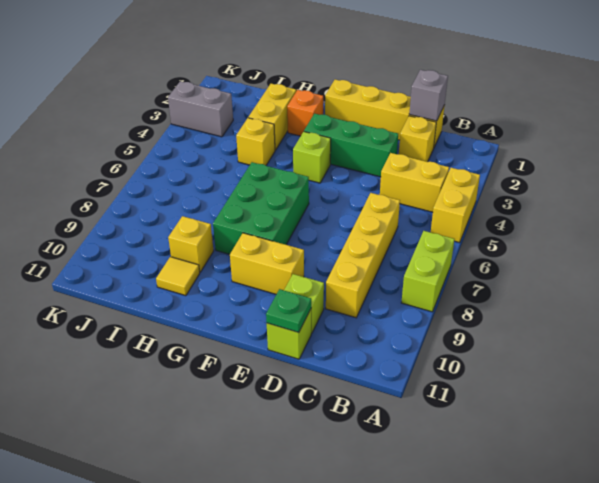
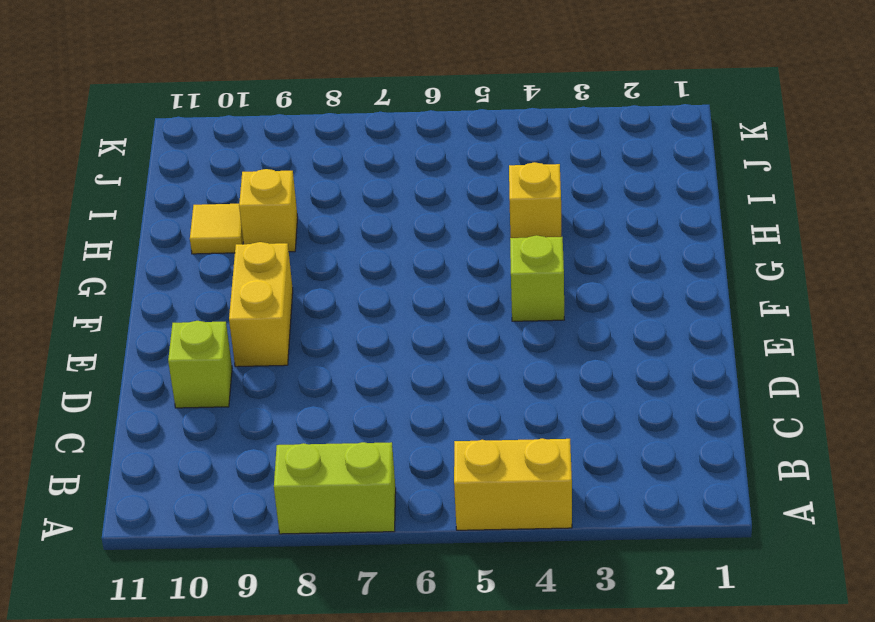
none -> yellow 1x2 brick [380,153,449,212]
none -> yellow 1x4 brick [325,79,445,147]
none -> yellow 1x1 brick [399,116,436,162]

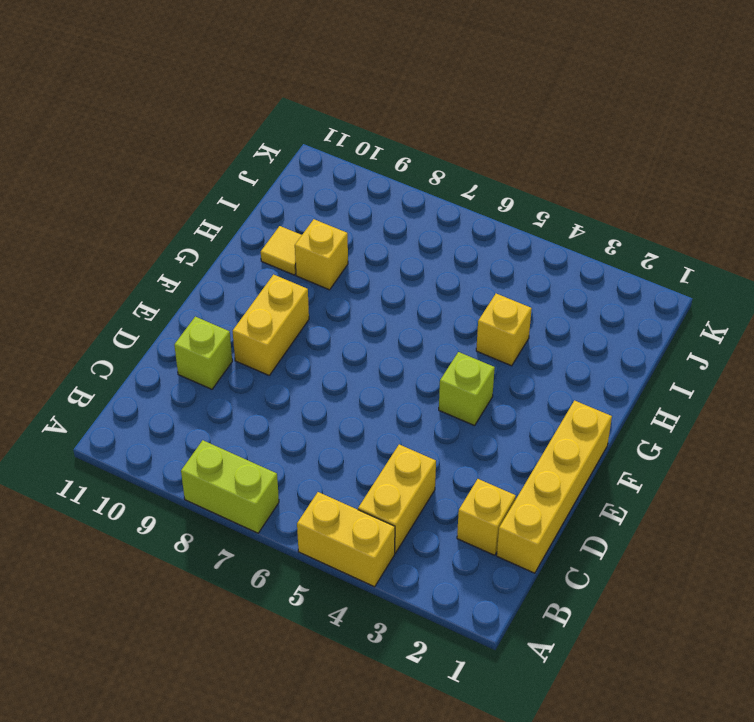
none -> yellow 1x4 brick [326,193,400,318]
none -> green 1x3 brick [304,114,398,177]
none -> lime 1x1 brick [267,309,311,359]

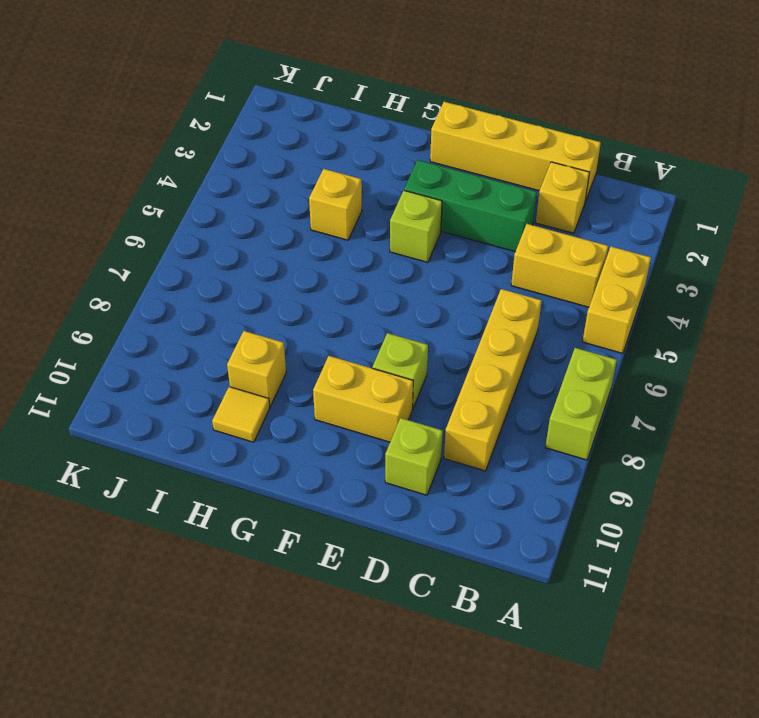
lime 1x1 brick [373,333,428,408] -> lime 1x1 brick moved to [267,309,311,359]
none -> green 2x3 brick [213,162,309,254]
none -> orange 1x1 brick [287,90,323,136]
none -> yellow 1x2 brick [248,84,296,150]

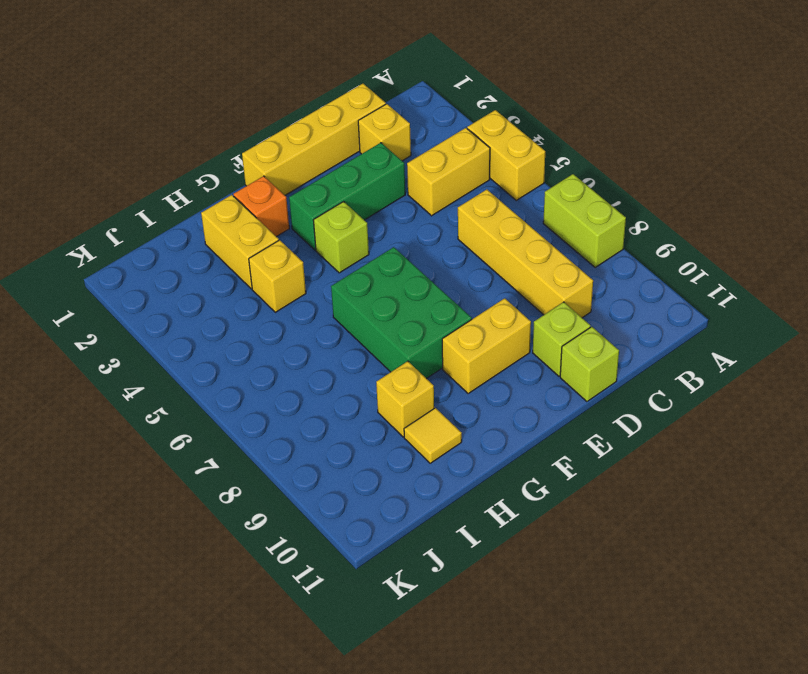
none -> grey 1x2 brick [168,81,233,137]
none -> grey 1x1 brick [409,70,448,121]
none -> green 1x1 plate [266,289,311,333]

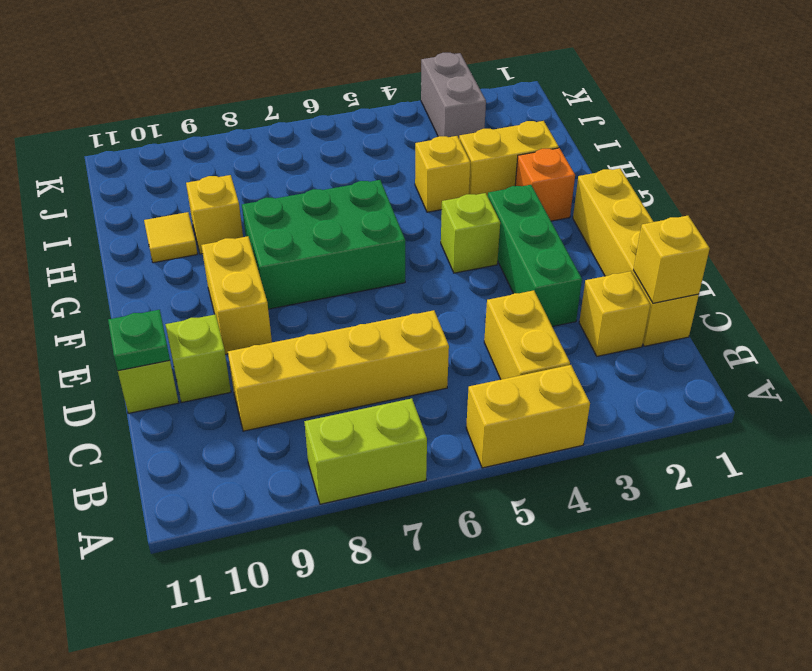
yellow 1x1 brick [633,216,710,303] -> grey 1x1 brick [409,70,448,121]

